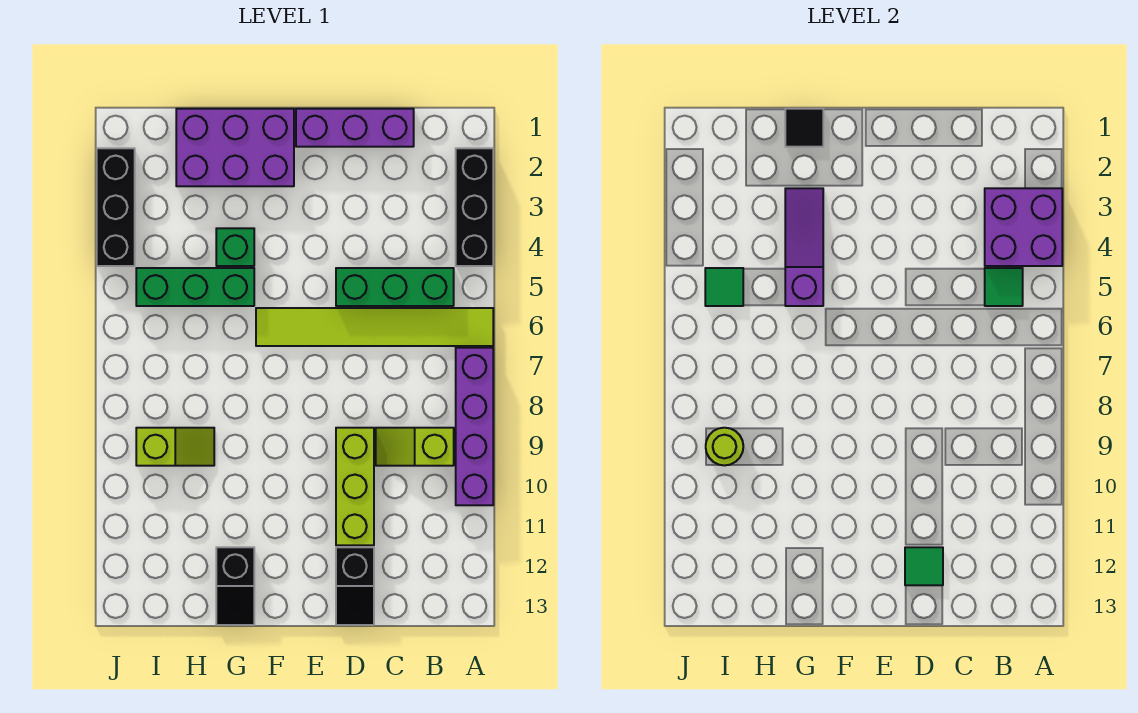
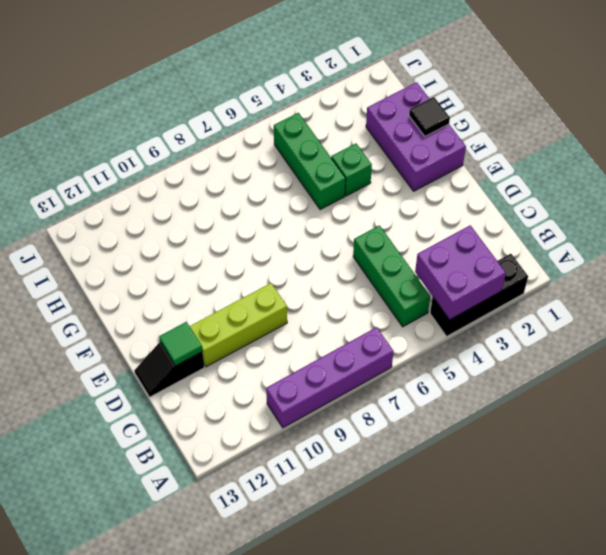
none -> lime 1x6 tile [256,308,493,346]
none -> lime 1x2 slope [376,428,454,466]
none -> purple 1x3 brick [296,109,414,147]

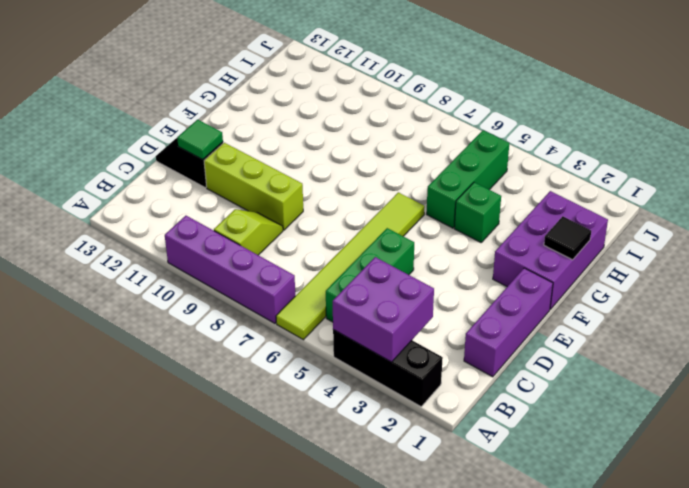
none -> black 1x2 slope [216,547,254,625]
none -> lime 1x2 slope [136,428,214,466]
none -> black 1x3 brick [97,148,135,266]

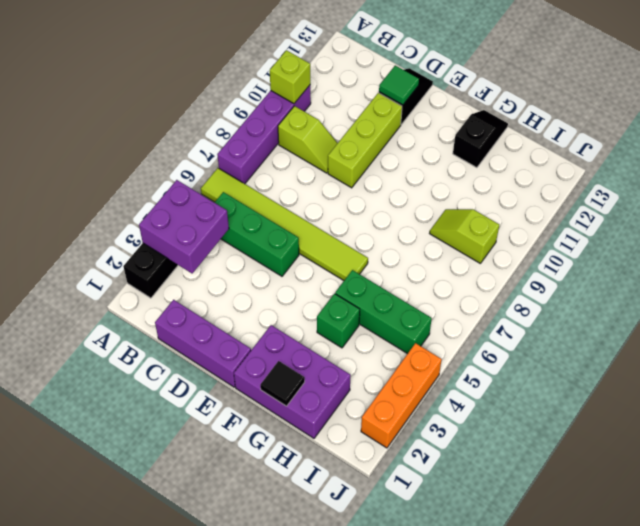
lime 1x1 brick [270,50,310,104] -> none
orange 1x3 brick [361,343,442,448] -> black 1x3 brick [97,148,135,266]
none -> green 1x1 tile [985,268,1023,306]
none -> purple 1x3 slope [785,188,823,306]
none -> green 1x1 tile [705,268,743,306]

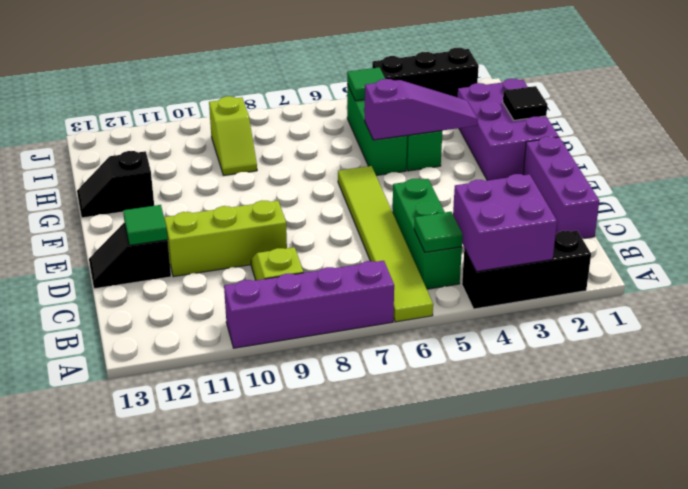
none -> lime 1x1 round brick [706,428,743,465]

